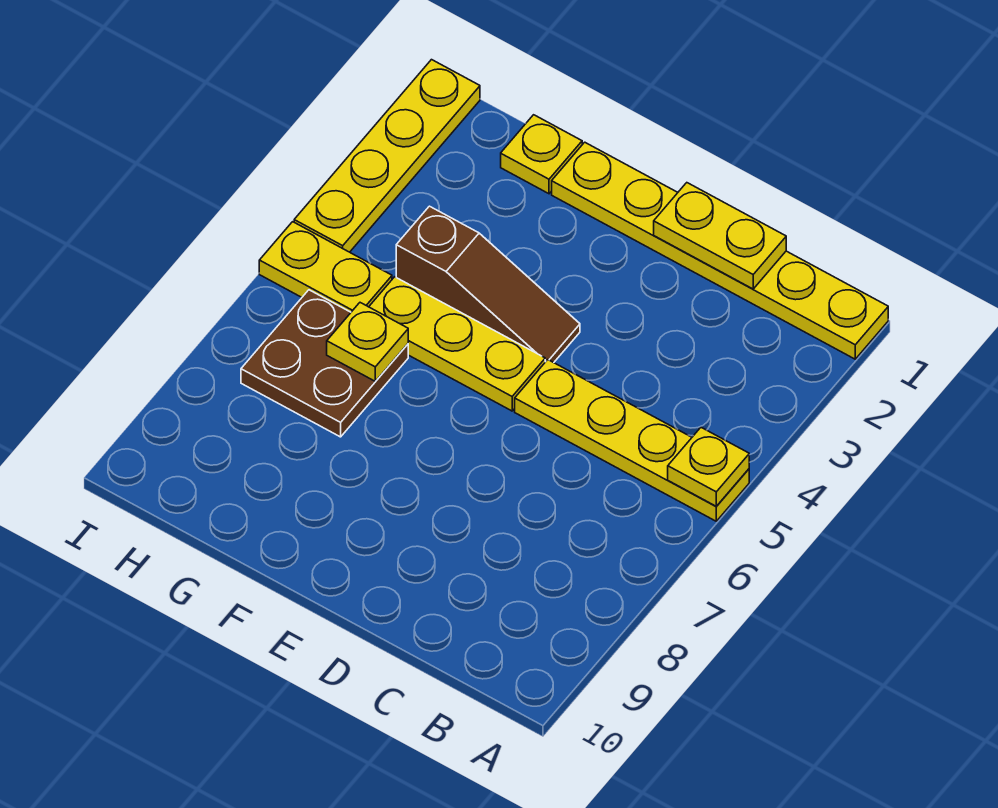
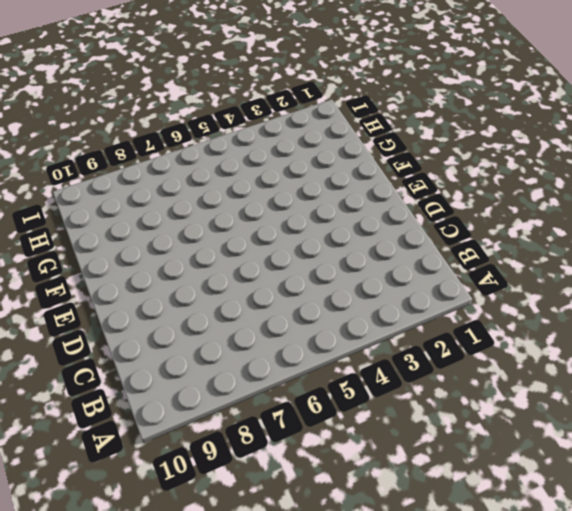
none -> yellow 1x6 plate [552,142,888,359]
none -> yellow 1x4 plate [515,360,749,521]

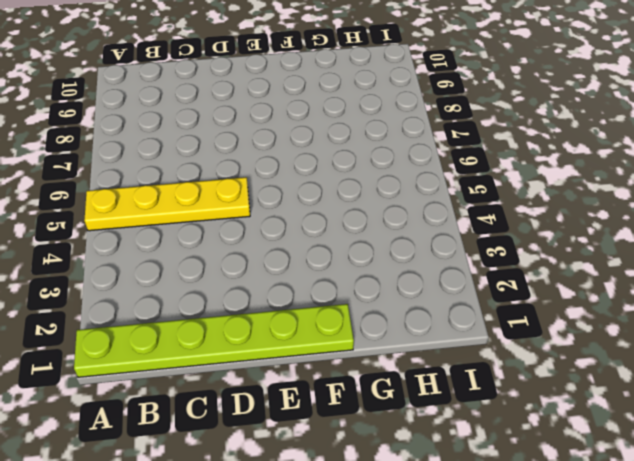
lime 1x6 plate [74,304,354,377] -> yellow 1x6 plate [552,142,888,359]
none -> brown 1x3 slope [396,206,580,363]
none -> yellow 1x3 plate [369,277,545,411]

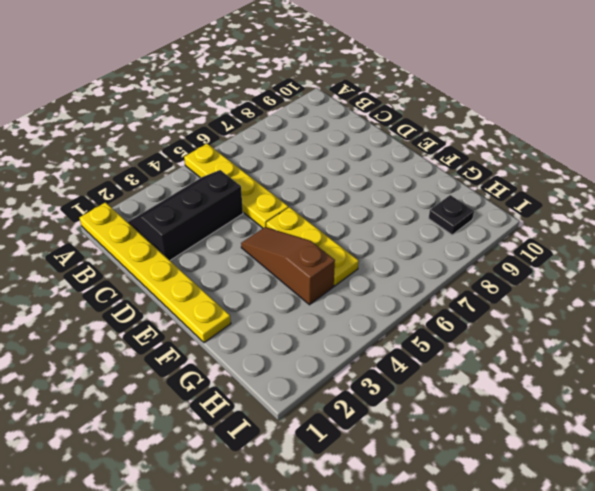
black 2x3 slope [128,170,243,260] -> none
black 1x1 plate [429,195,474,235] -> none
none -> yellow 1x1 plate [501,115,582,194]
none -> brown 2x2 plate [241,290,408,437]

